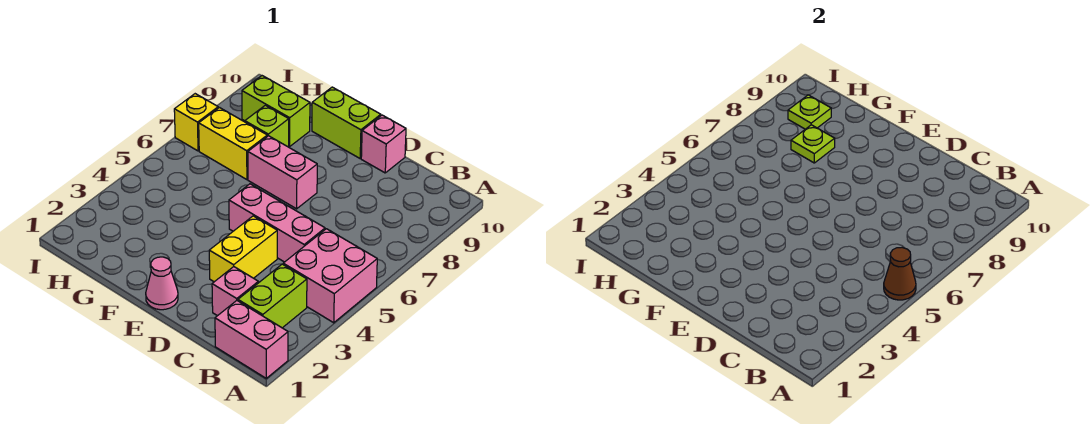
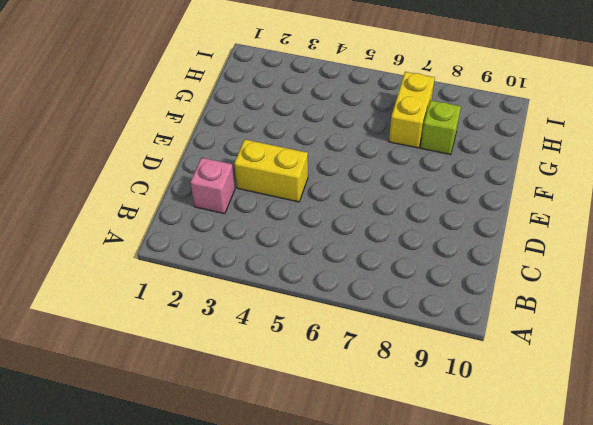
none -> pink 1x2 brick [215,301,288,378]
none -> pink 2x2 brick [283,229,377,323]
none -> lime 1x2 brick [238,264,307,328]

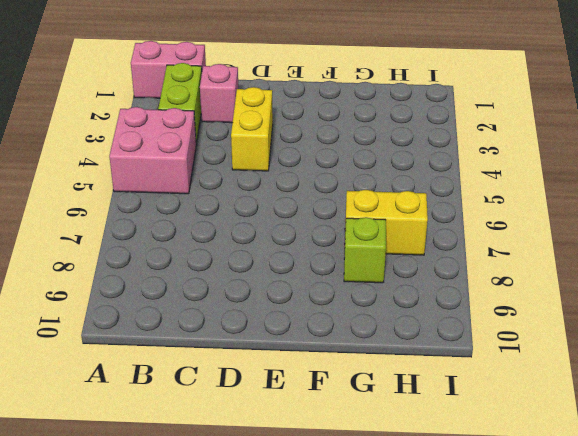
none -> pink 1x3 brick [229,184,325,262]
none -> pink 1x1 brick [361,115,406,173]
none -> pink 1x1 cone [146,257,178,310]

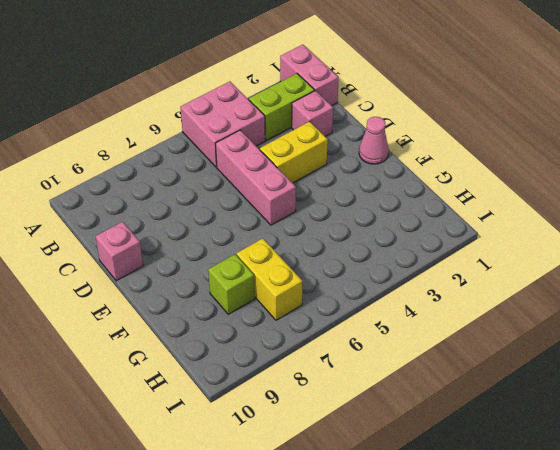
none -> pink 1x2 brick [248,136,317,209]
none -> lime 1x2 brick [312,87,381,158]
none -> lime 1x2 brick [242,76,310,147]

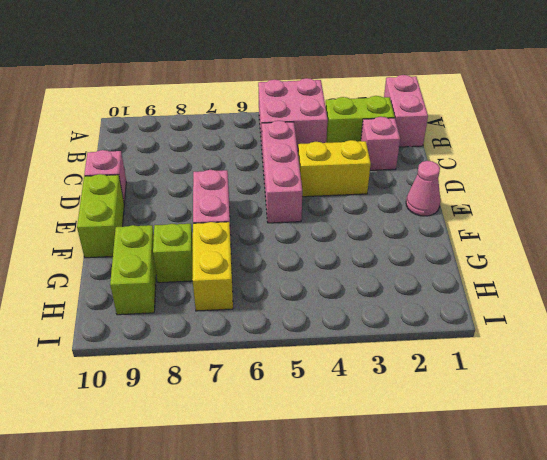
none -> yellow 1x1 brick [174,94,218,151]
none -> brown 1x1 cone [884,248,916,300]
none -> lime 1x1 plate [791,125,835,163]

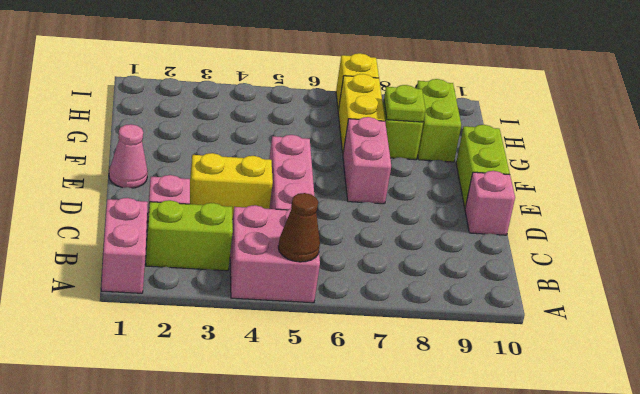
none -> lime 1x1 plate [788,95,831,129]

